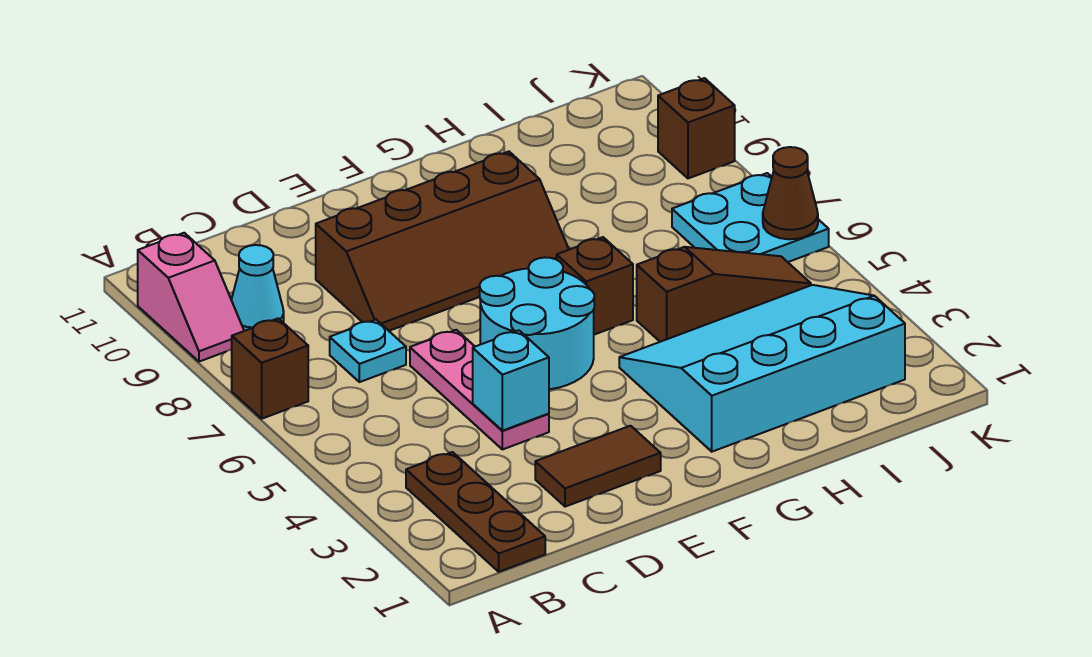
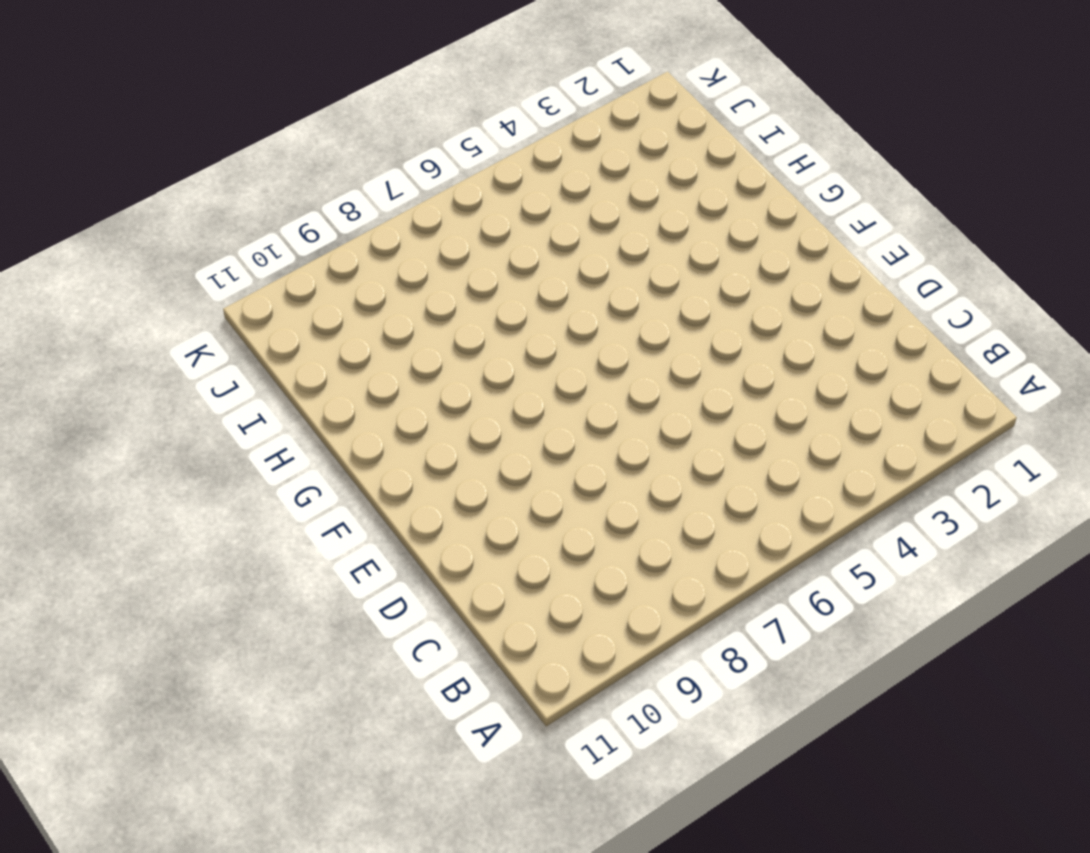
none -> brown 1x1 brick [232,318,308,419]
none -> pink 1x2 slope [138,233,244,362]
none -> brown 1x3 plate [406,452,545,572]

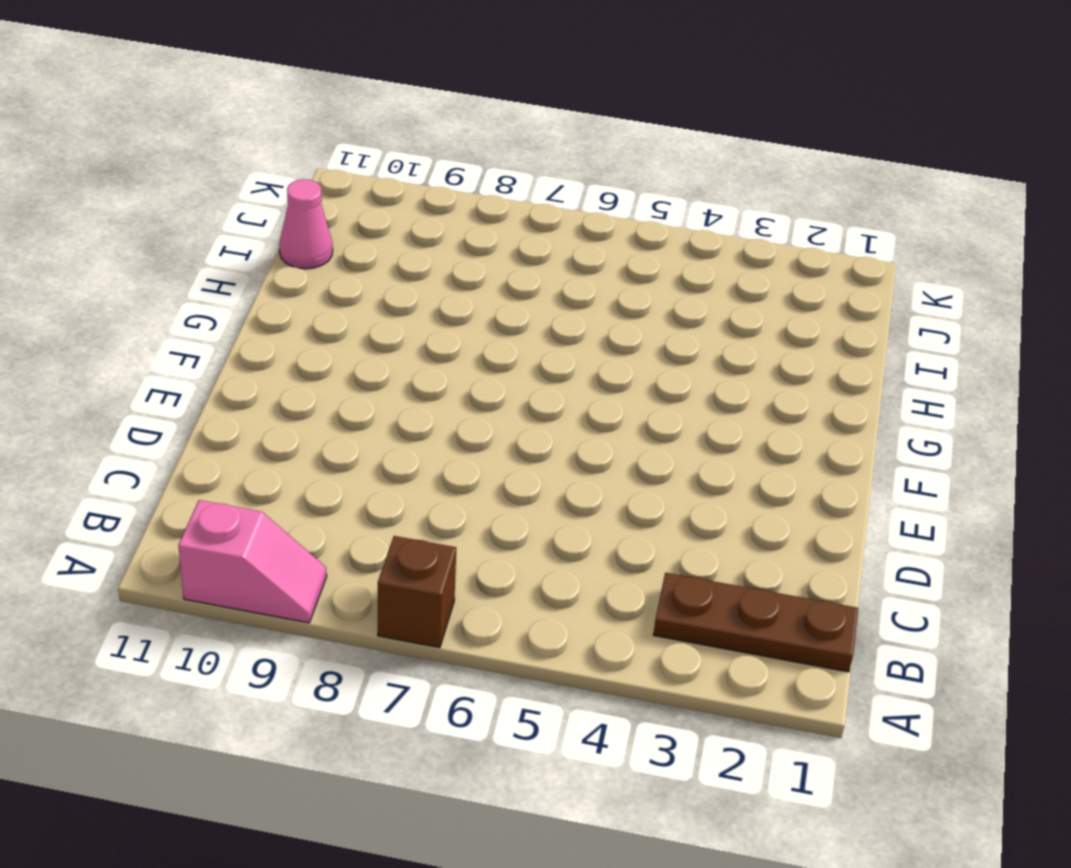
pink 1x1 cone [279,179,333,269] -> none
none -> cyan 1x1 cone [231,245,284,331]
none -> cyan 1x1 plate [330,320,406,382]
none -> brown 1x2 tile [535,426,661,507]

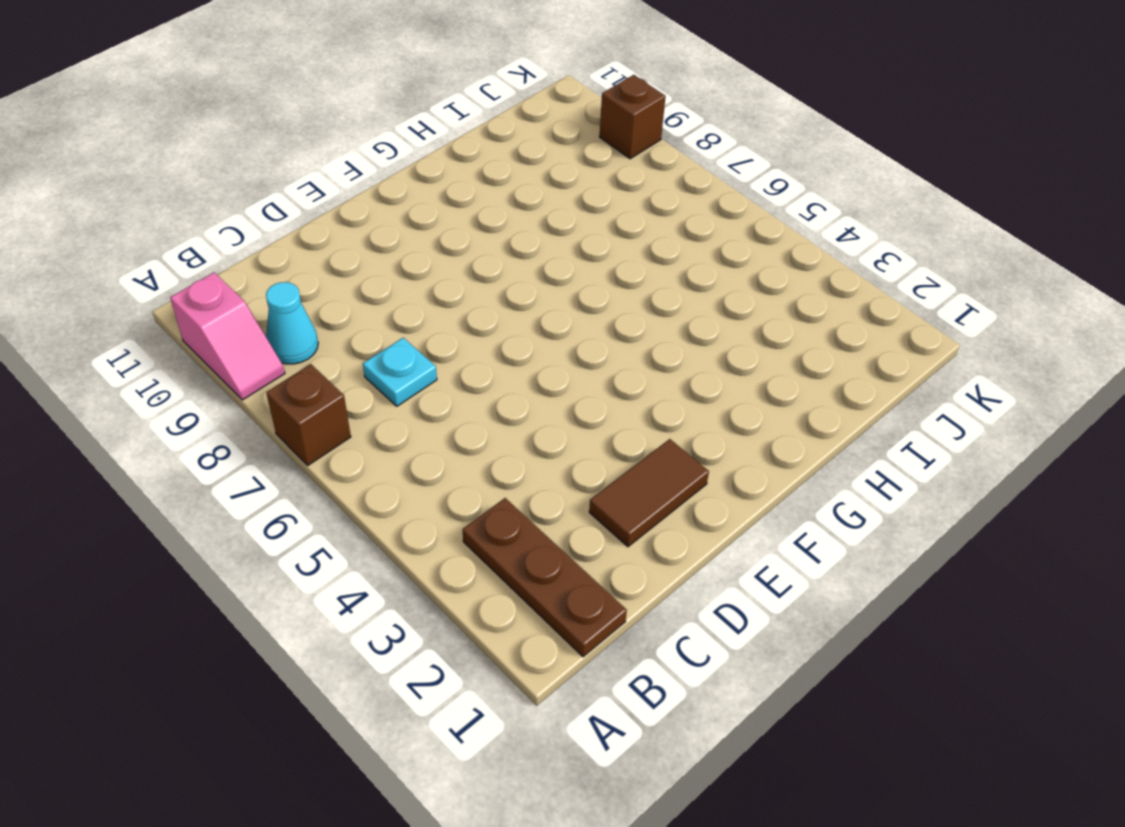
none -> pink 1x3 plate [410,330,549,450]
none -> brown 2x4 slope [316,152,569,331]
none -> cyan 2x2 round brick [480,257,594,389]

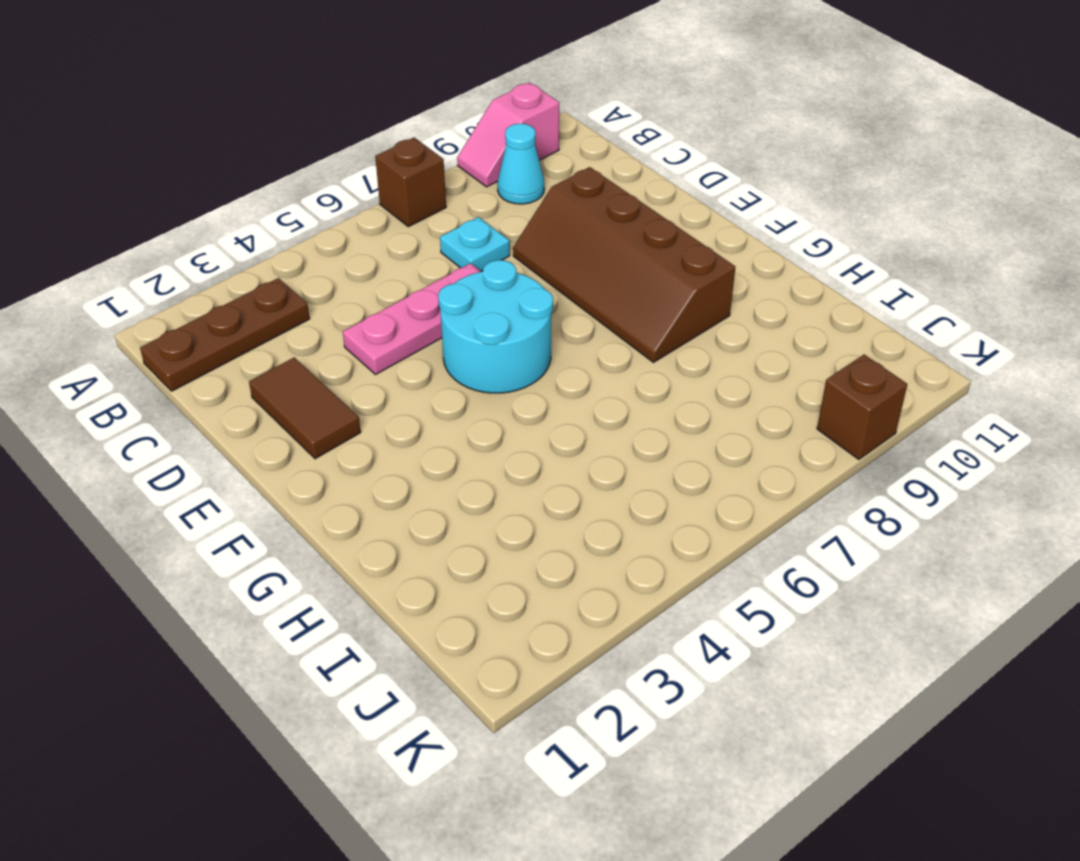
none -> cyan 3x4 slope [619,285,905,452]
none -> brown 1x1 brick [557,237,633,335]
none -> brown 1x3 slope [637,247,811,342]

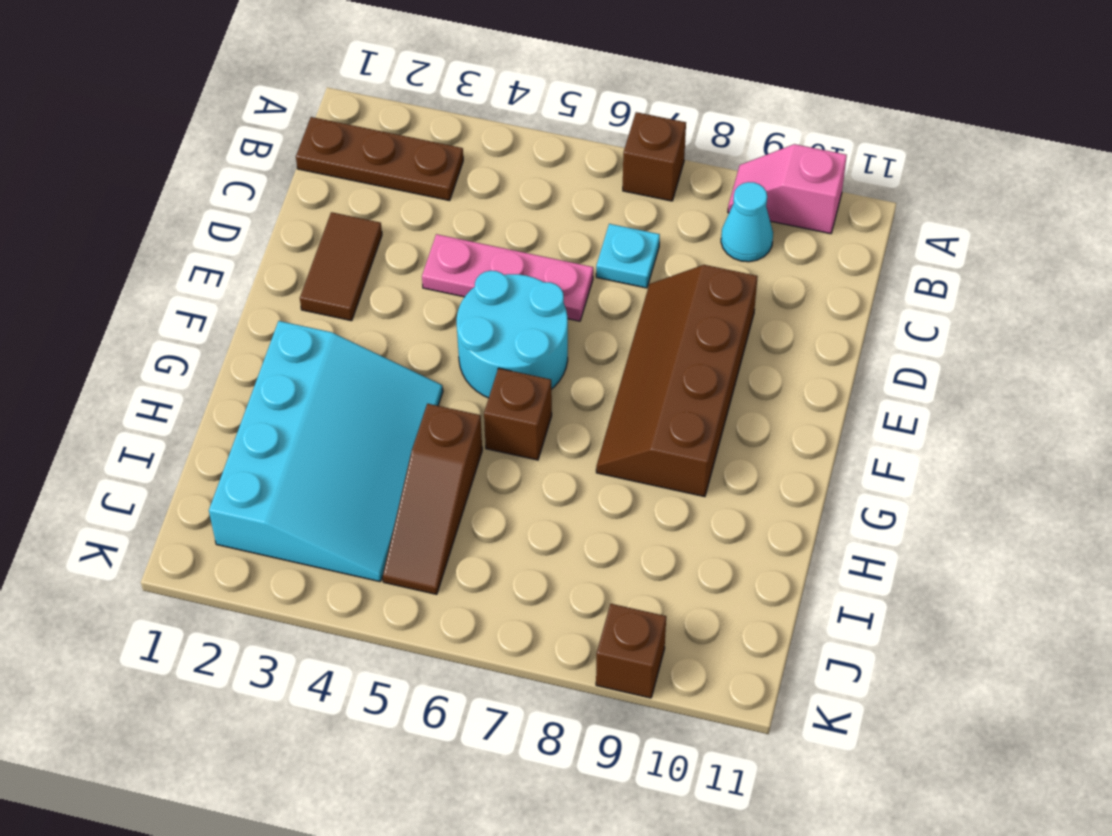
none -> cyan 2x2 plate [672,173,829,262]
none -> cyan 1x1 brick [473,330,549,431]
none -> brown 1x1 cone [763,147,818,239]

